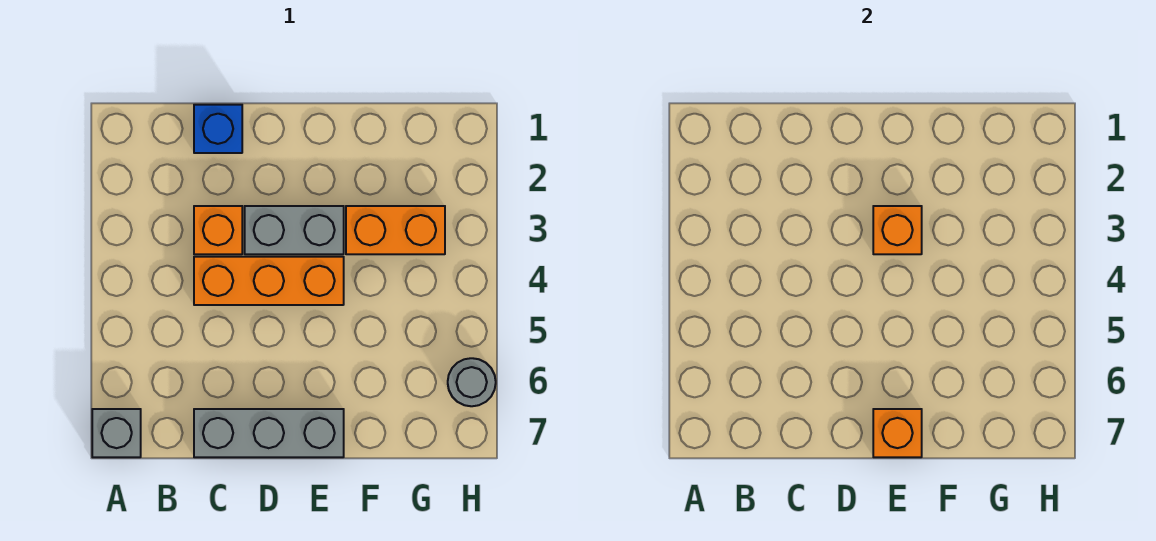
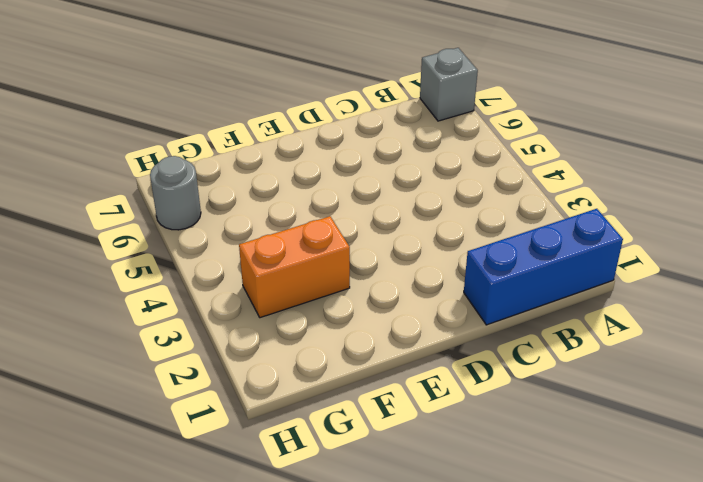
blue 1x3 brick [464,209,623,325] -> blue 1x1 brick [194,105,242,153]
none -> orange 1x1 brick [194,206,242,254]
none -> orange 1x3 brick [194,257,344,305]

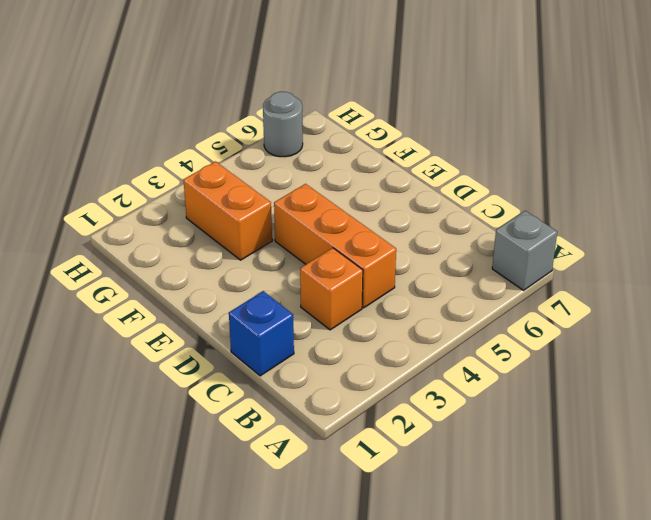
none -> grey 1x3 brick [194,409,344,457]
none -> grey 1x2 brick [245,206,344,254]

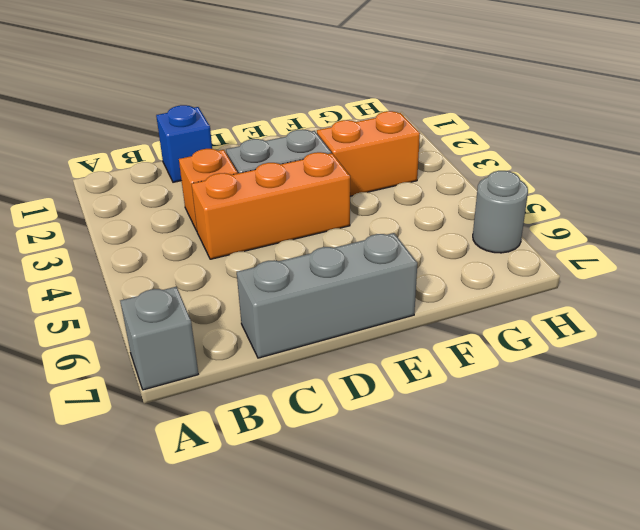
none -> orange 1x1 brick [873,206,922,254]
none -> orange 1x1 brick [873,409,922,457]

